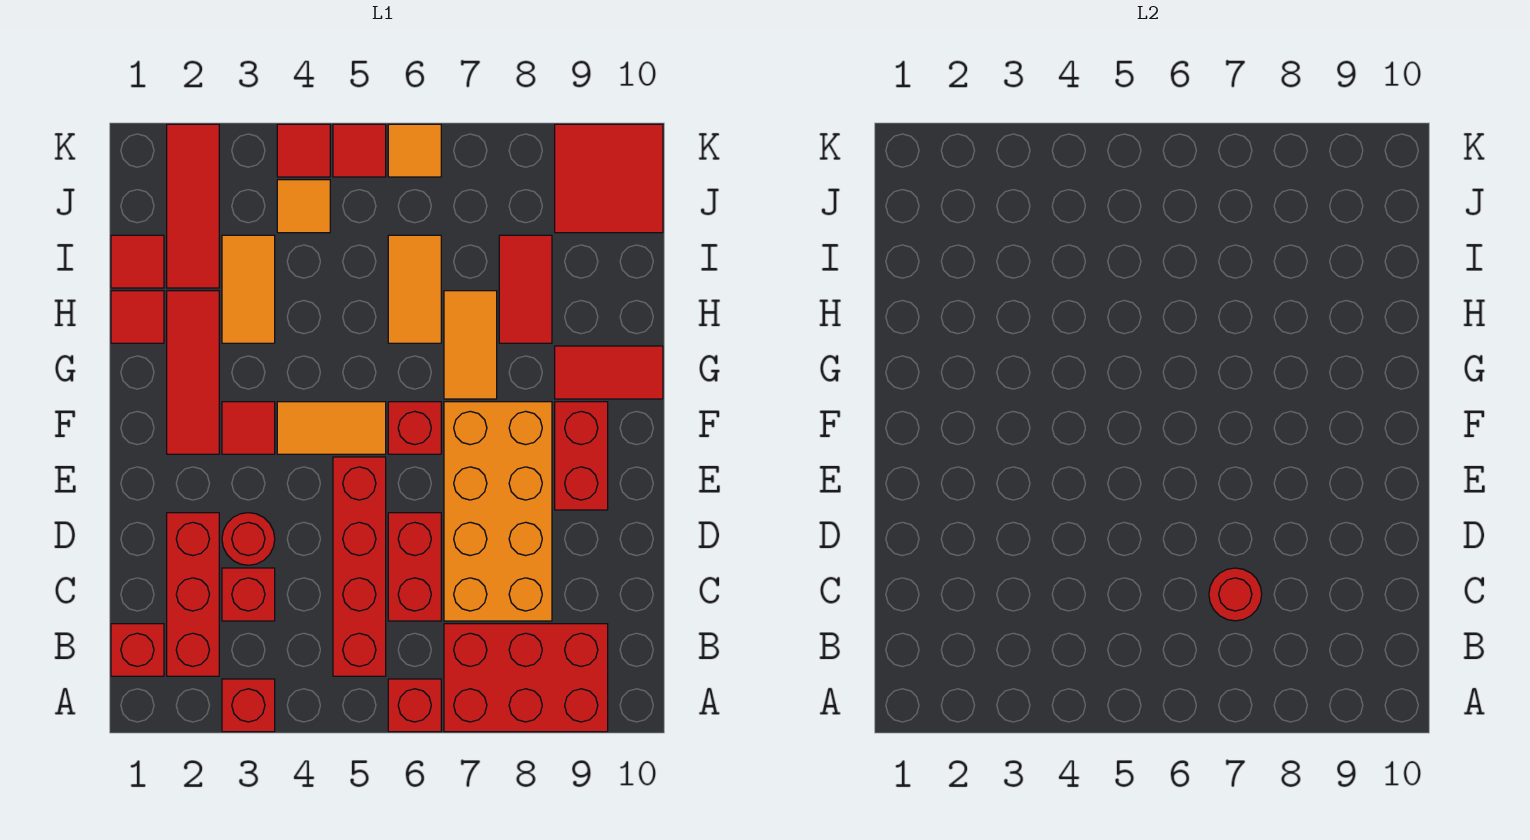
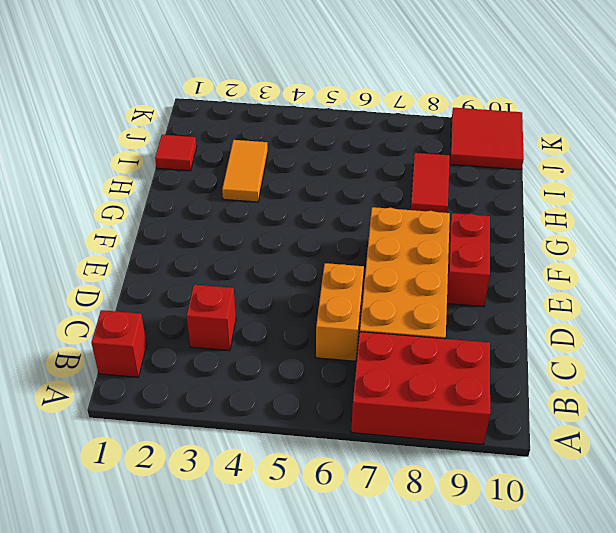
orange 1x2 brick [316,263,364,361] -> red 1x2 brick [388,513,441,621]
none -> red 1x1 brick [222,679,275,732]
none -> red 1x1 brick [388,679,441,732]
none -> red 1x3 brick [167,513,219,676]

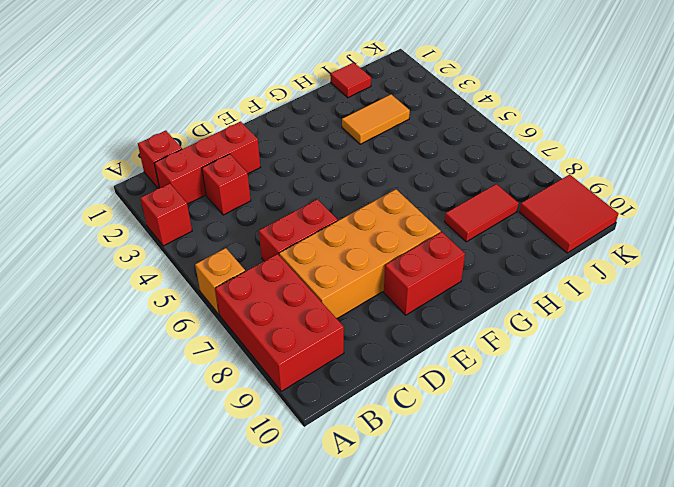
orange 1x1 brick [195,248,245,314] -> red 1x1 brick [388,679,441,732]
none -> red 1x4 brick [333,457,386,676]
none -> red 1x1 round brick [222,513,275,565]
none -> red 1x3 tile [167,291,219,454]

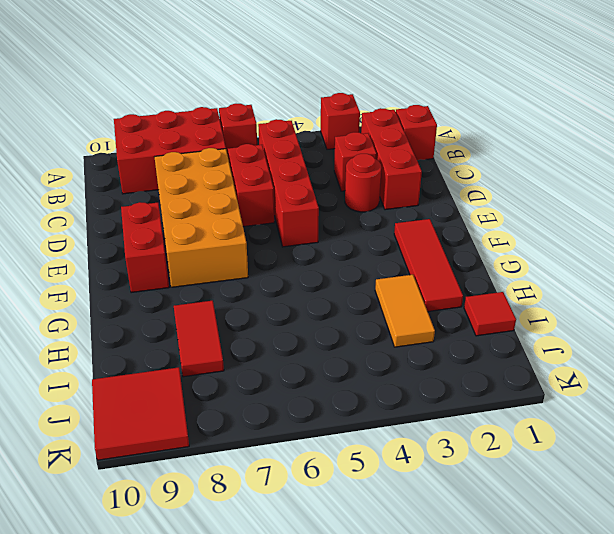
none -> red 1x1 tile [222,402,275,454]
none -> orange 1x2 tile [277,402,386,454]
none -> red 1x1 brick [388,402,441,454]

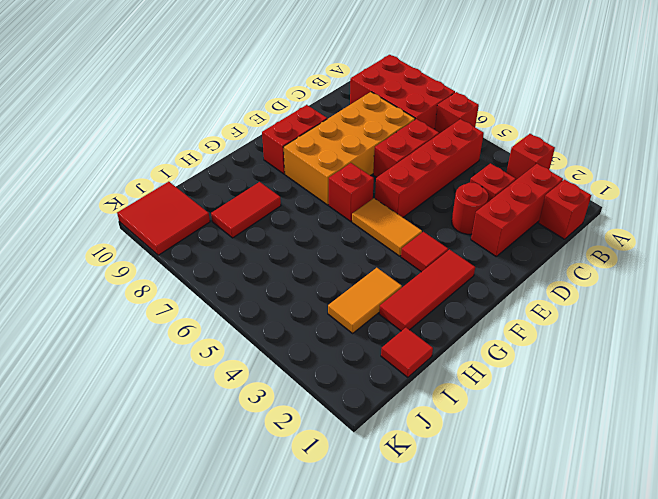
none -> orange 1x2 tile [444,291,497,399]
none -> red 1x2 tile [555,346,663,399]
none -> red 1x1 tile [111,291,164,343]

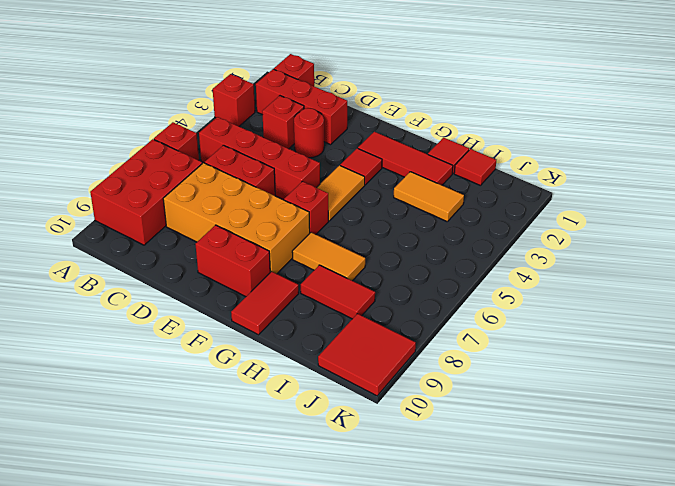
none -> orange 1x2 tile [388,235,441,343]
none -> red 1x3 tile [167,124,219,288]
none -> orange 1x1 tile [277,180,330,233]

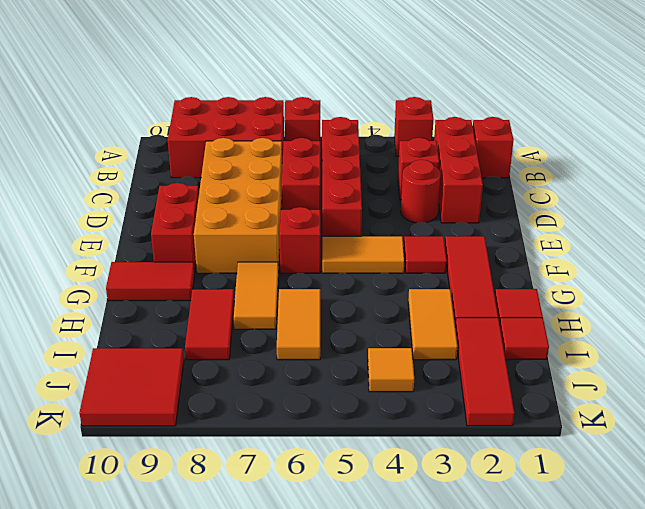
none -> red 1x1 tile [277,124,330,177]
none -> red 1x1 tile [333,124,386,177]
none -> orange 1x1 tile [388,124,441,177]

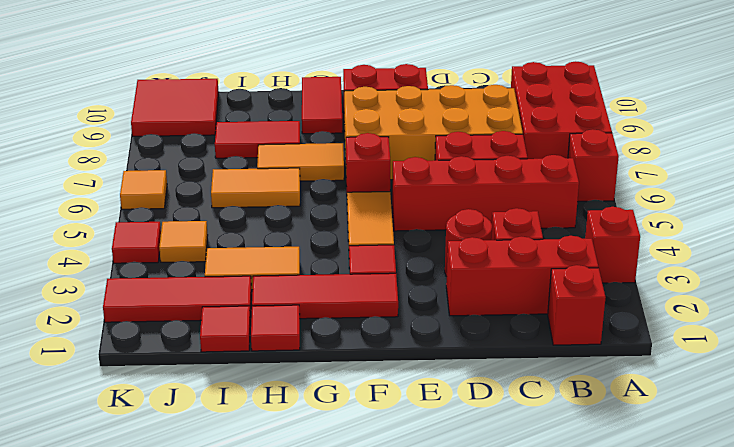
none -> red 1x1 tile [333,124,386,177]
none -> red 1x1 round brick [1209,568,1262,621]

